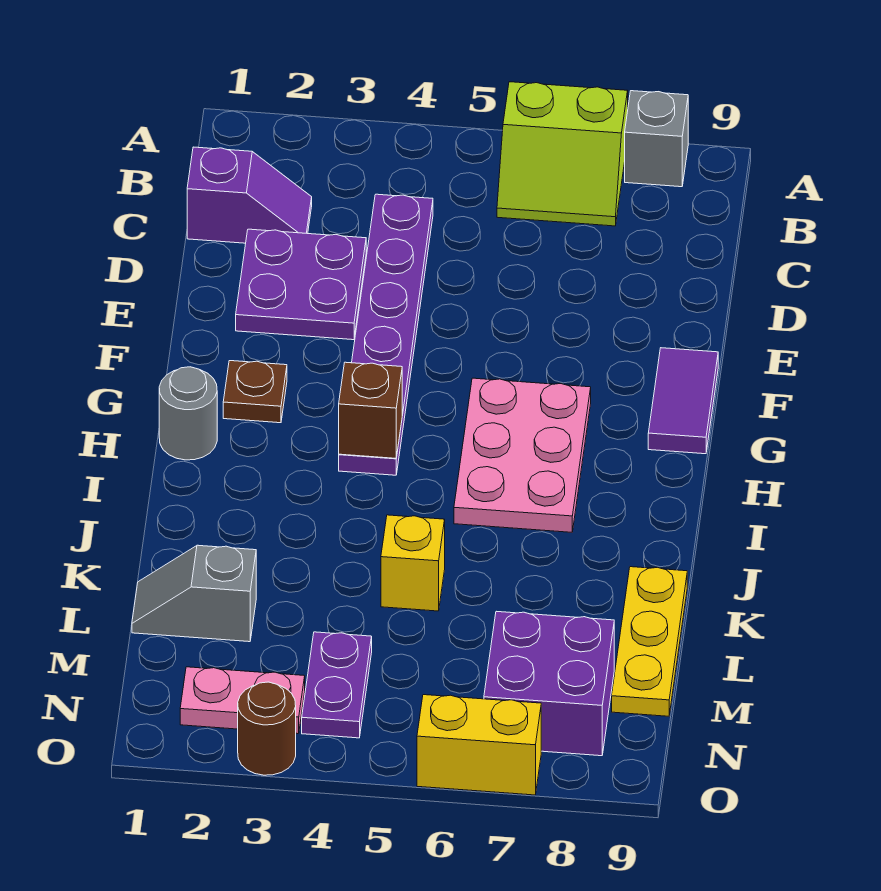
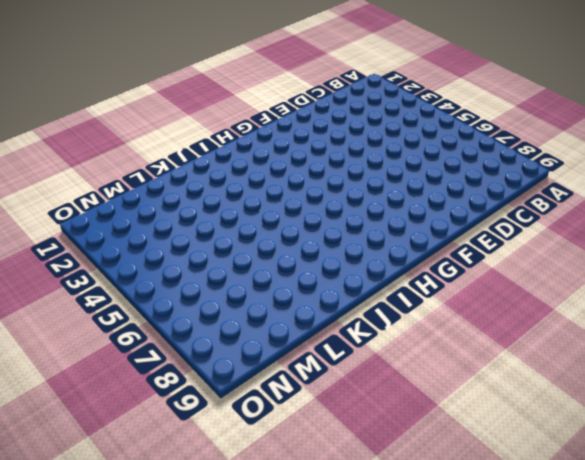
none -> lime 2x2 slope [497,82,628,226]
none -> grey 1x1 brick [625,91,688,187]
none -> purple 1x2 slope [187,147,312,243]

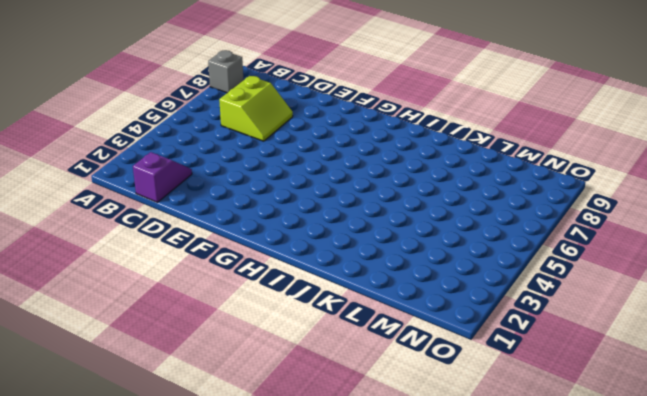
lime 2x2 slope [219,76,293,141] -> lime 2x2 slope moved to [497,82,628,226]
none -> purple 1x6 plate [339,194,433,475]
none -> purple 2x2 plate [236,229,366,340]
none -> purple 1x2 tile [648,348,718,454]

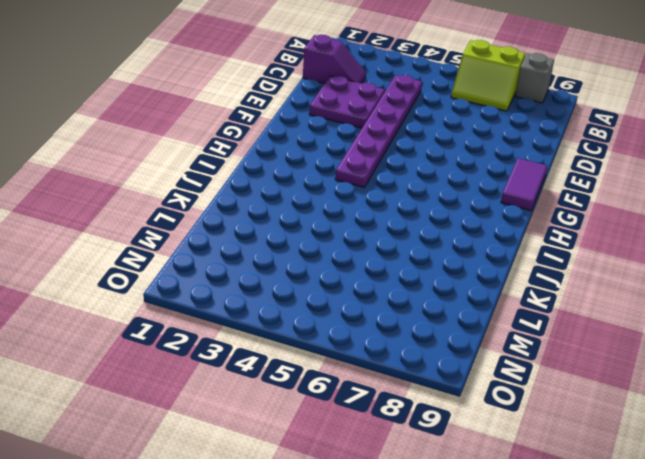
none -> brown 1x1 plate [223,361,287,423]
none -> pink 2x3 plate [454,378,591,532]
none -> grey 1x1 round brick [159,367,217,460]

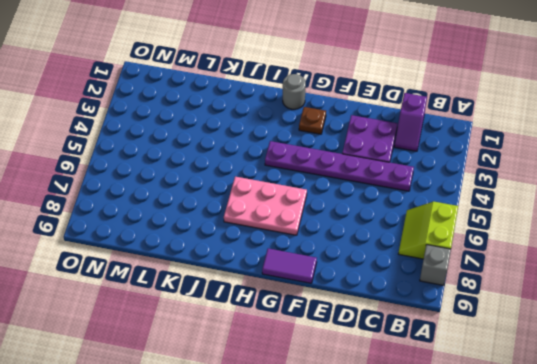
none -> yellow 1x1 brick [381,515,445,611]
none -> yellow 1x3 plate [612,567,687,716]
none -> grey 1x2 slope [132,545,256,642]

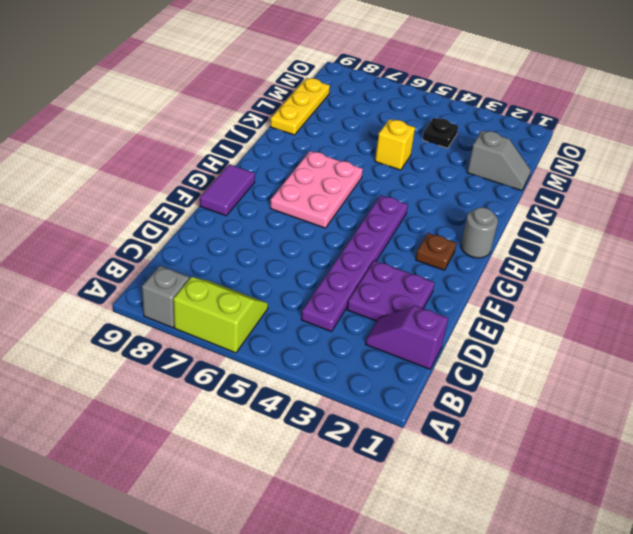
black 1x1 plate [423,118,458,148] -> purple 1x2 plate [302,632,372,738]
none -> purple 2x2 brick [484,611,614,756]
none -> pink 1x2 plate [180,667,305,734]
none -> brown 1x1 round brick [238,682,296,775]

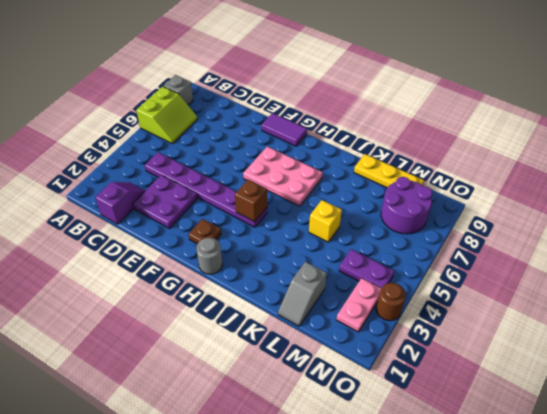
purple 2x2 round brick [381,177,433,234] -> purple 2x2 brick [484,611,614,756]
none -> yellow 1x2 brick [417,695,541,795]

